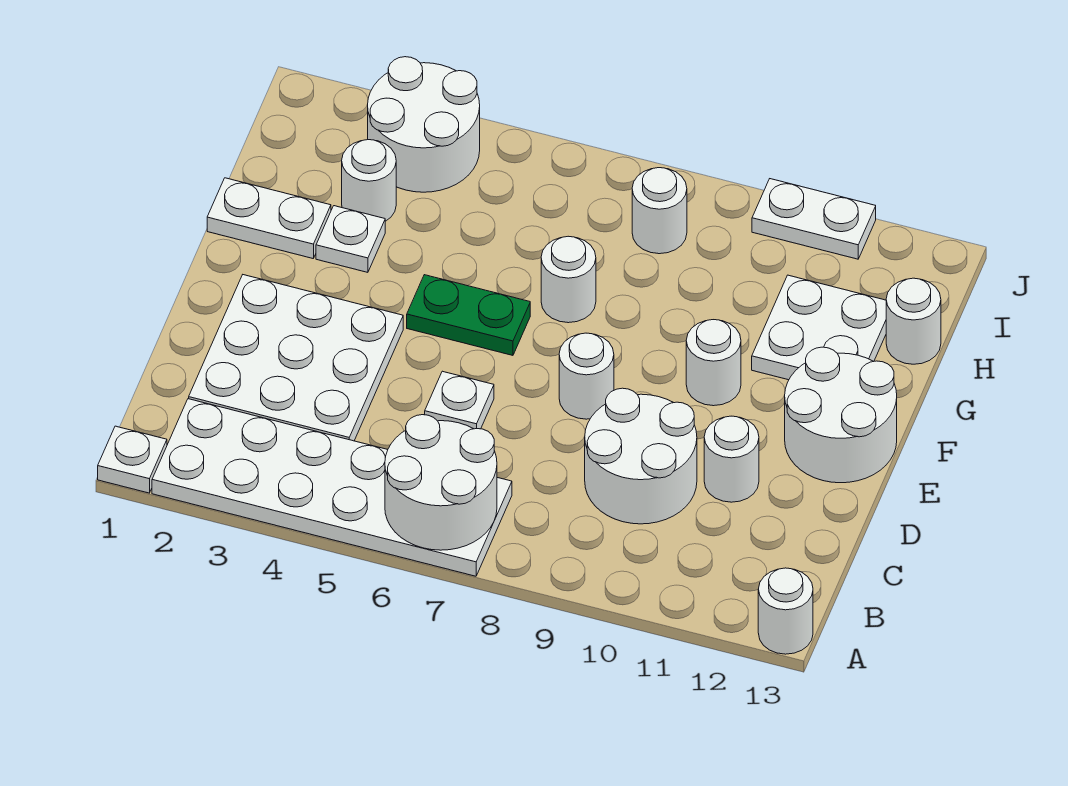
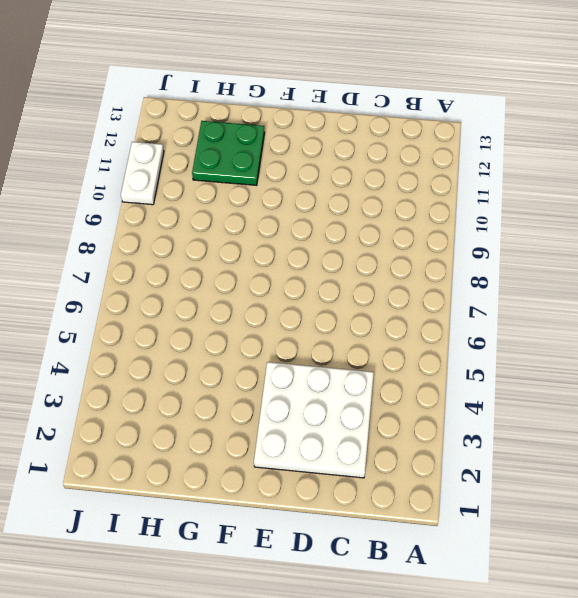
green 2x2 plate [192,121,265,185] -> white 2x2 plate [752,275,886,380]
none -> white 1x1 plate [98,426,167,493]
none -> white 2x6 plate [152,399,512,576]
none -> white 1x1 round brick [758,568,813,654]

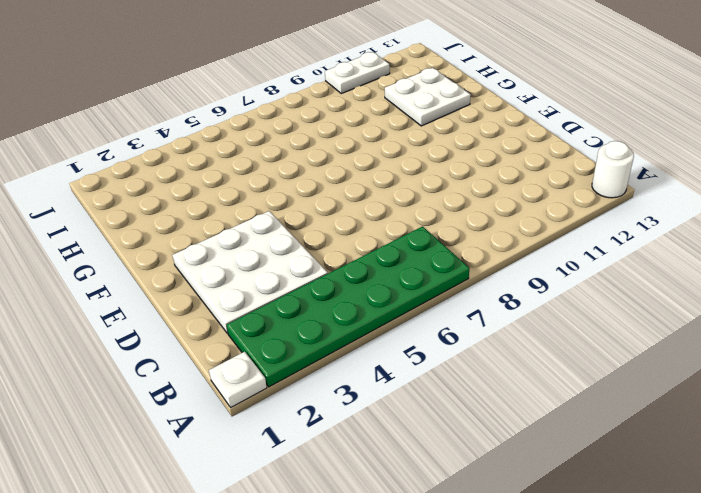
green 2x6 plate [227,226,469,387] -> white 2x6 plate [152,399,512,576]
none -> white 2x2 round brick [585,388,697,524]
none -> white 1x1 plate [425,371,494,429]
none -> white 1x1 round brick [704,416,759,502]

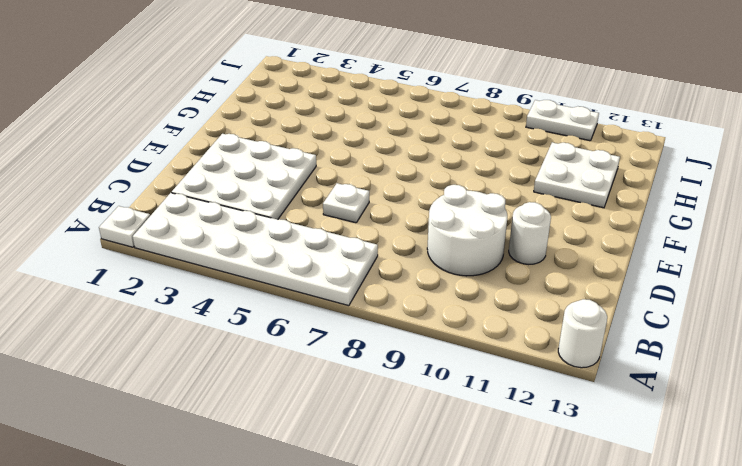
none -> white 1x1 round brick [559,333,614,419]
none -> white 2x2 round brick [785,347,897,483]
none -> green 1x2 plate [407,275,530,355]

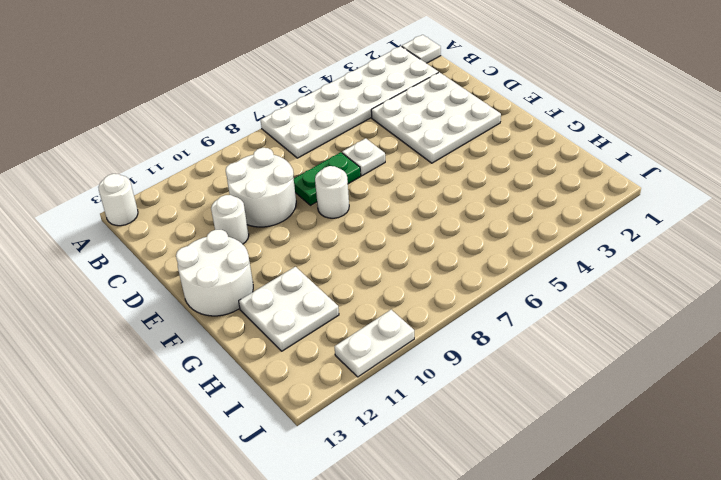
green 1x2 plate [294,152,361,205] -> green 1x2 plate moved to [407,275,530,355]
none -> white 1x1 round brick [686,320,741,406]
none -> white 1x2 plate [207,178,331,258]
none -> white 1x1 plate [316,206,385,272]

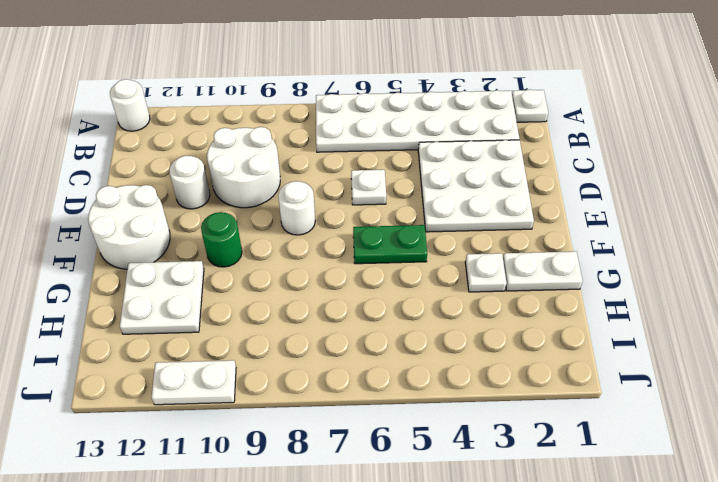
green 1x1 round brick [201,212,242,267] -> white 1x1 round brick [686,320,741,406]
none -> white 1x1 round brick [541,236,596,323]
none -> white 1x1 round brick [342,140,396,221]
none -> white 1x1 round brick [886,278,941,364]

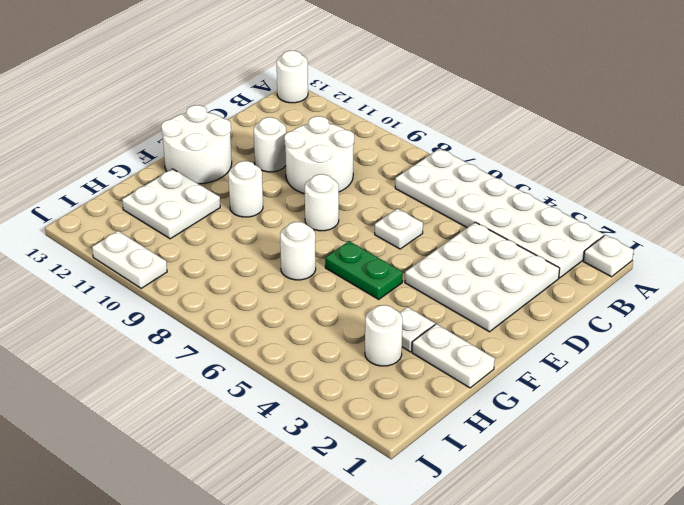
none -> white 1x1 round brick [886,278,941,364]
none -> white 2x2 round brick [368,57,480,192]
none -> white 1x1 round brick [632,168,687,254]

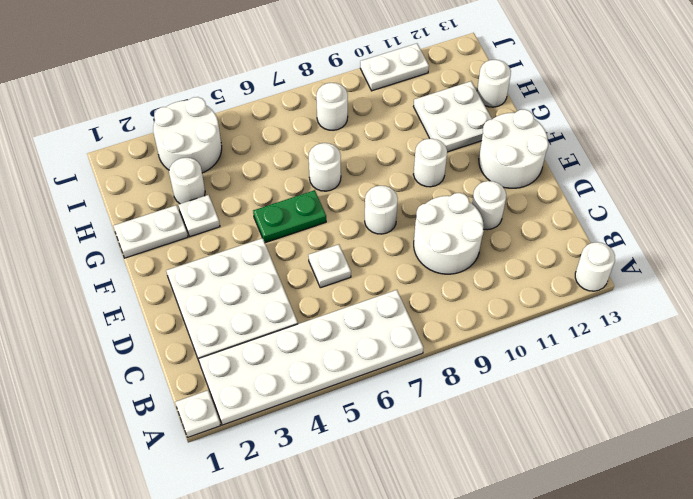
none -> white 2x2 round brick [385,415,497,550]

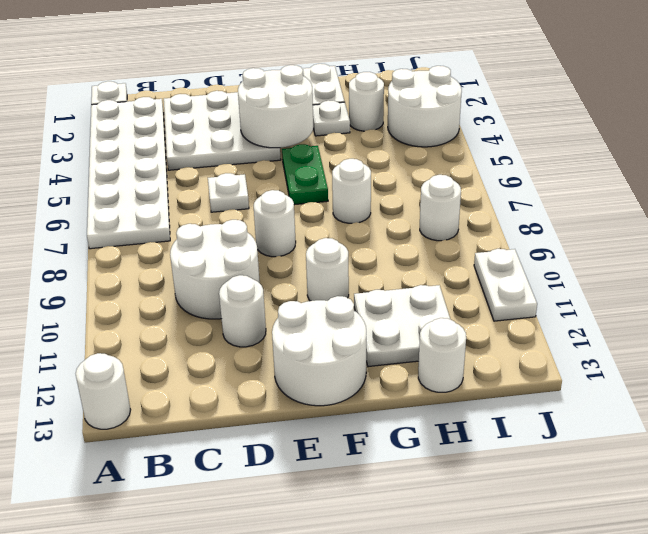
white 2x2 round brick [238,65,313,148] -> white 2x2 round brick moved to [385,415,497,550]

